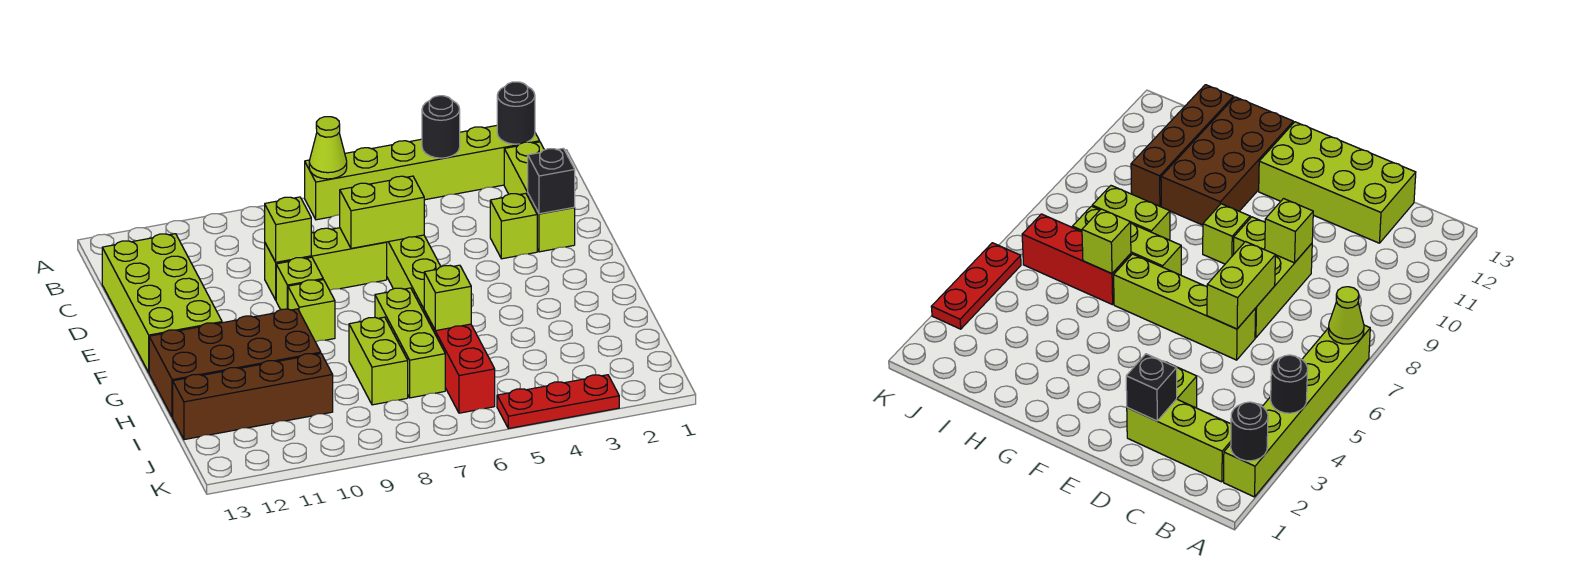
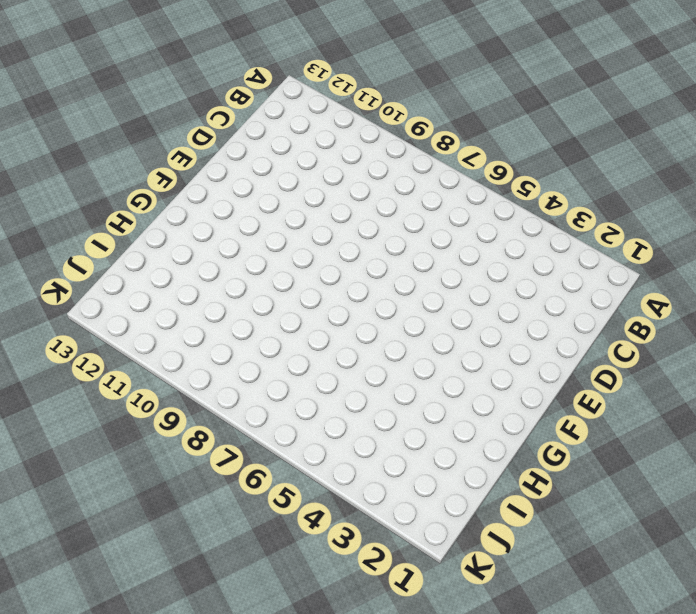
none -> lime 1x6 brick [305,126,540,220]
none -> lime 1x3 brick [504,142,575,252]
none -> lime 2x4 brick [102,234,222,372]

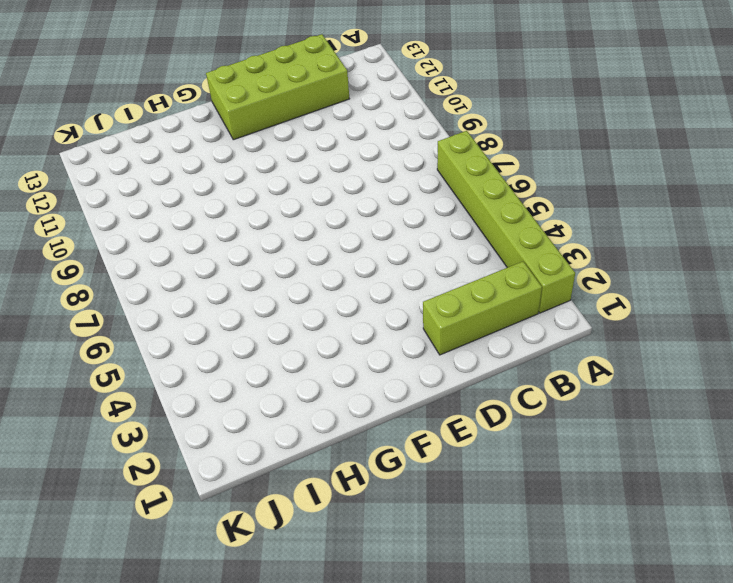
none -> lime 1x1 brick [490,193,537,259]
none -> lime 1x4 brick [387,235,441,312]
none -> lime 1x3 brick [265,228,387,300]

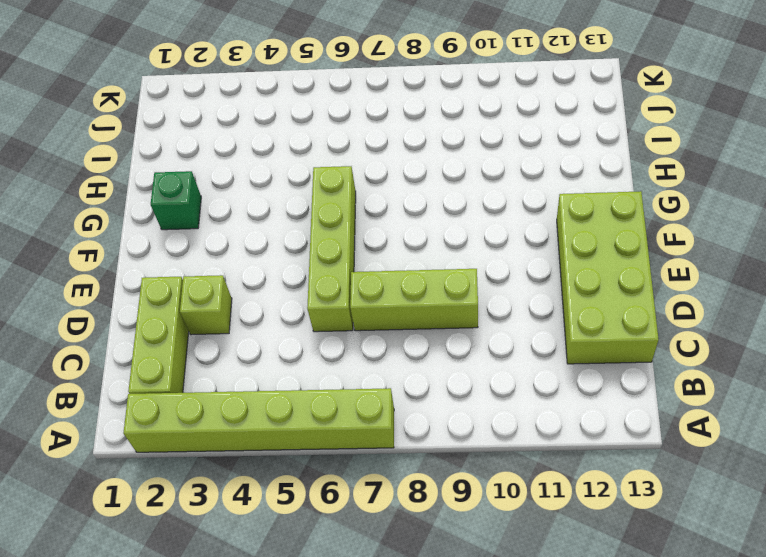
green 1x1 brick [151,171,201,230] -> none
none -> lime 1x1 brick [276,257,323,310]
none -> lime 1x1 brick [288,280,335,342]
none -> lime 1x3 brick [375,288,445,398]

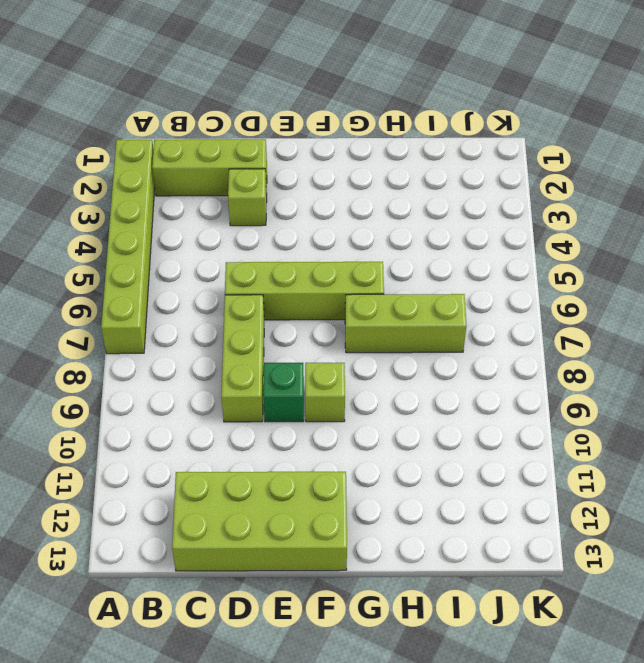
green 1x1 brick [263,363,304,422] -> lime 1x1 brick [276,257,323,310]
none -> brown 2x4 brick [149,309,321,417]
none -> red 1x3 brick [424,311,495,413]
none -> lime 1x2 brick [349,317,408,405]

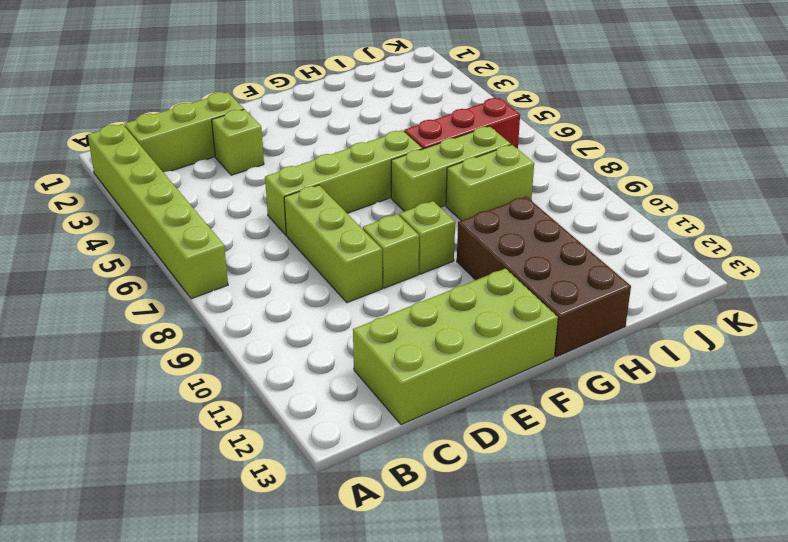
none -> brown 1x4 brick [173,353,333,440]
none -> red 1x3 plate [497,375,619,429]
none -> black 1x1 round brick [497,82,535,144]

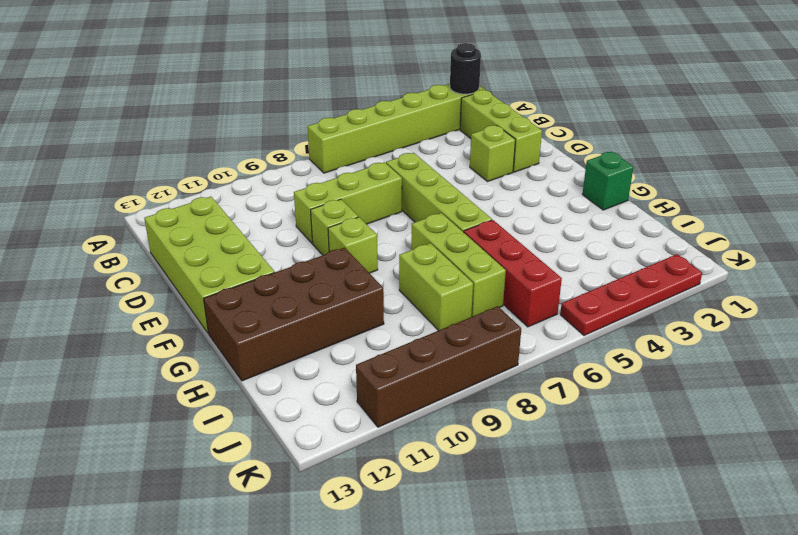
green 1x1 brick [582,152,633,210] -> none
red 1x4 plate [560,254,702,335] -> red 1x3 plate [497,375,619,429]
brown 1x4 brick [356,306,521,427] -> brown 1x4 brick moved to [173,353,333,440]
none -> black 1x1 round brick [422,96,460,158]
none -> lime 1x1 cone [309,117,347,179]
none -> black 1x1 brick [528,148,575,214]

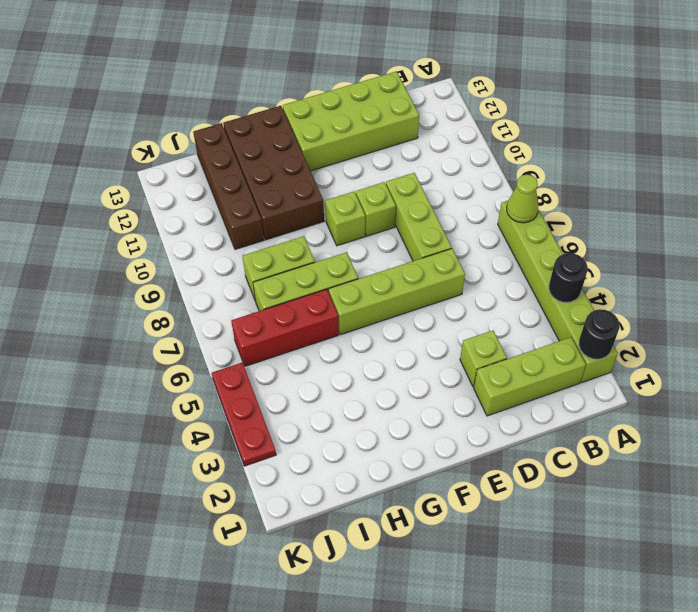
none -> black 1x1 brick [528,148,575,214]
none -> lime 1x2 brick [340,176,424,249]
none -> lime 1x1 brick [265,197,311,262]

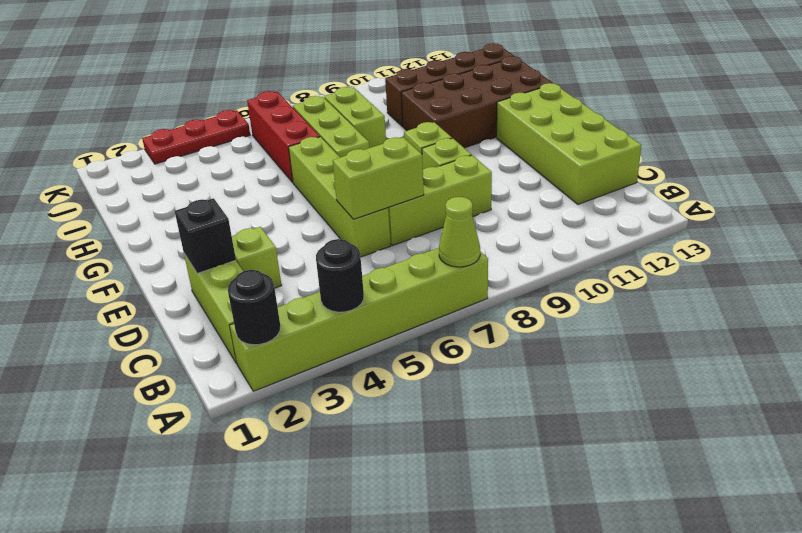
none -> lime 1x1 brick [265,197,311,262]
none -> lime 1x1 brick [424,265,471,331]

